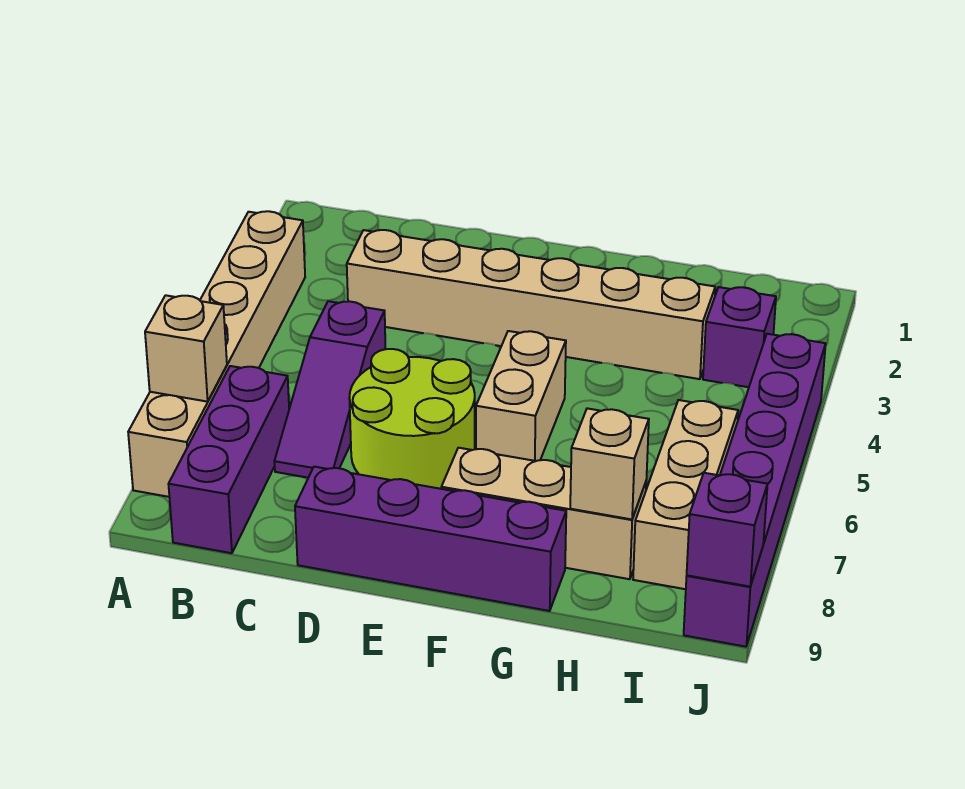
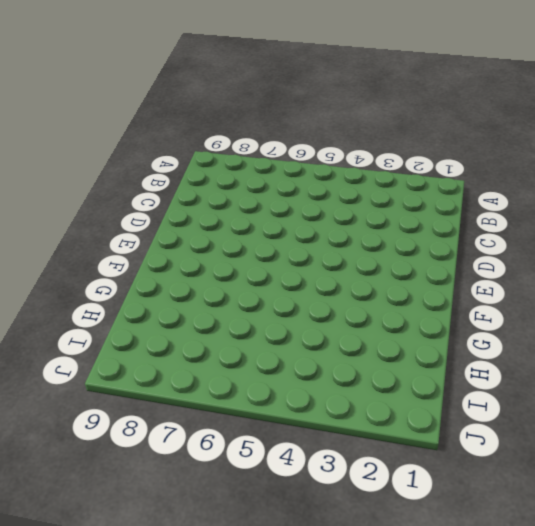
none -> tan 1x6 brick [128,211,305,497]
none -> purple 1x3 brick [169,366,289,553]
none -> tan 1x6 brick [347,230,715,379]

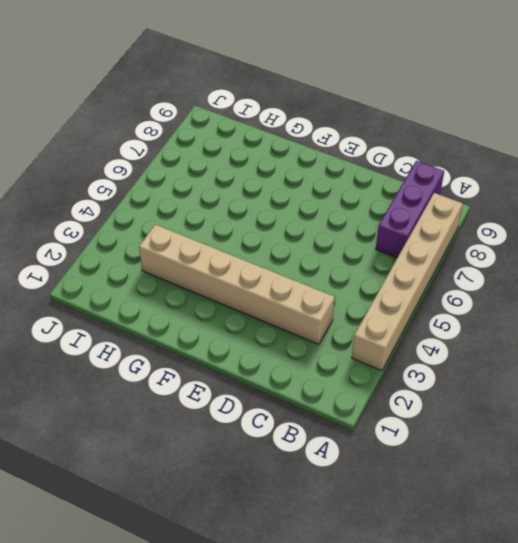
none -> purple 1x3 slope [274,301,385,478]
none -> lime 2x2 round brick [349,349,475,489]
none -> purple 1x4 brick [295,467,566,611]

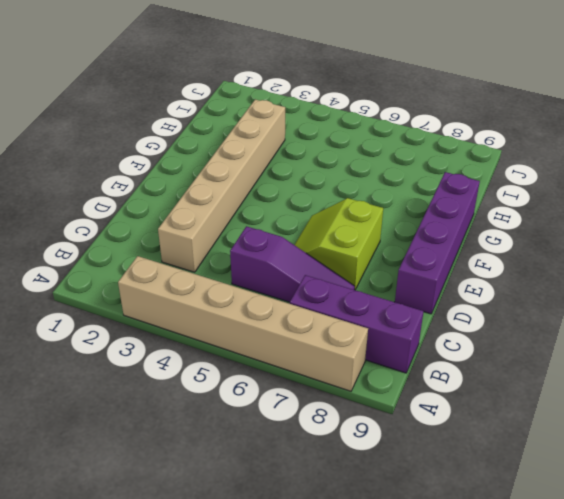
lime 2x2 slope [295,198,383,290] -> lime 2x2 round brick [349,349,475,489]
none -> tan 1x2 brick [476,331,566,461]
none -> tan 1x3 brick [441,448,646,579]
none -> purple 1x1 brick [703,287,776,387]

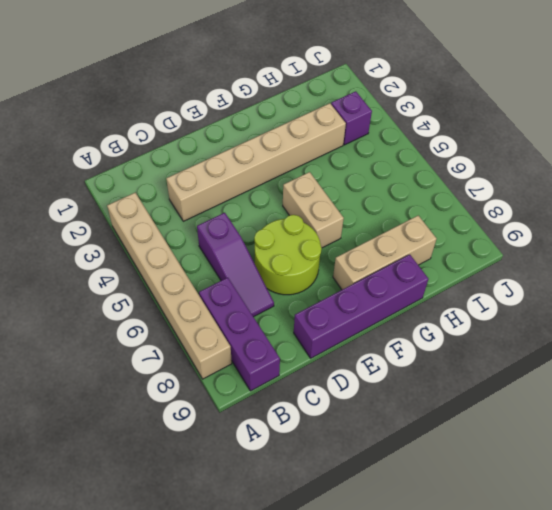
none -> tan 1x3 brick [633,400,738,589]
none -> purple 1x6 brick [684,334,826,647]
none -> tan 1x1 brick [145,295,227,402]

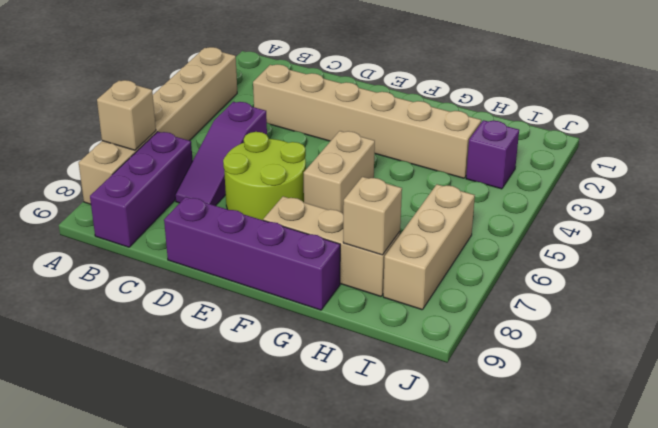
none -> purple 1x6 brick [684,334,826,647]
none -> purple 1x1 brick [687,473,767,586]

